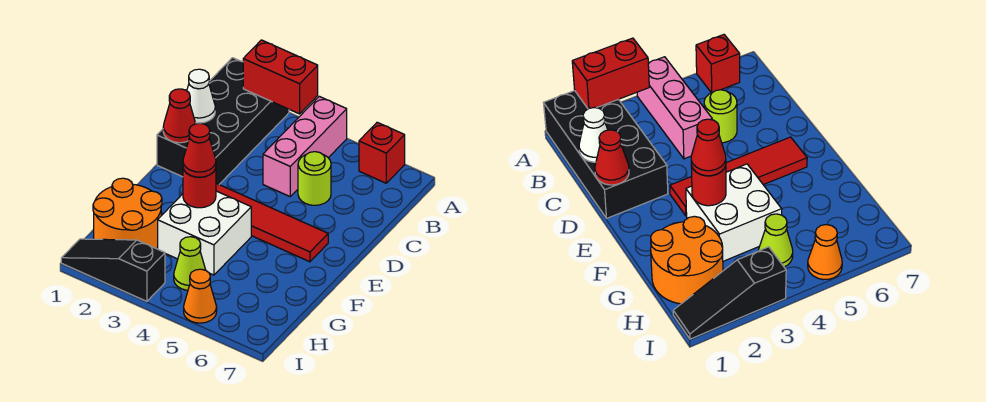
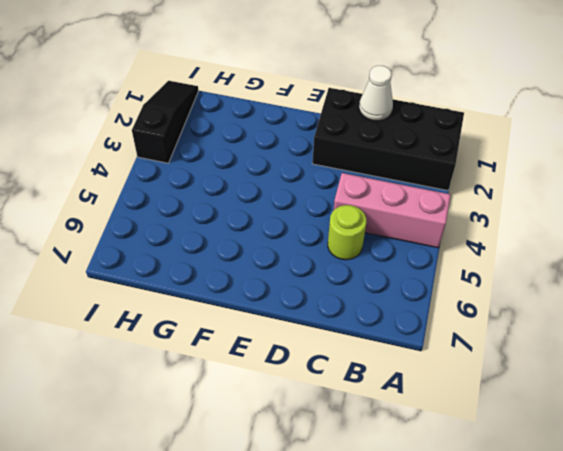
none -> red 1x1 brick [359,122,405,183]
none -> red 1x4 tile [216,183,328,262]
none -> white 2x2 brick [158,191,251,275]

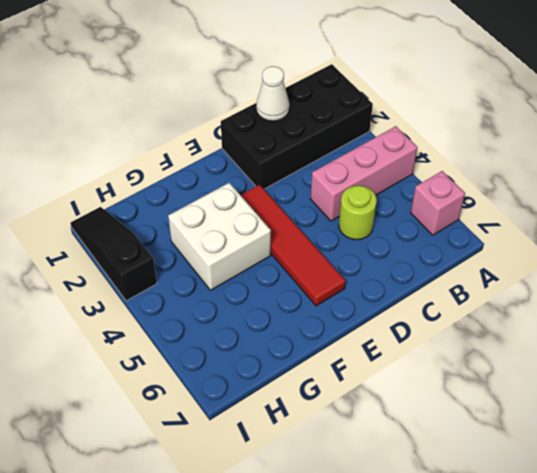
pink 1x1 brick [411,171,465,235] -> red 1x1 brick [359,122,405,183]
none -> orange 2x2 round brick [93,178,162,249]
none -> lime 1x1 cone [174,237,205,290]
none -> orange 1x1 cone [184,269,217,323]

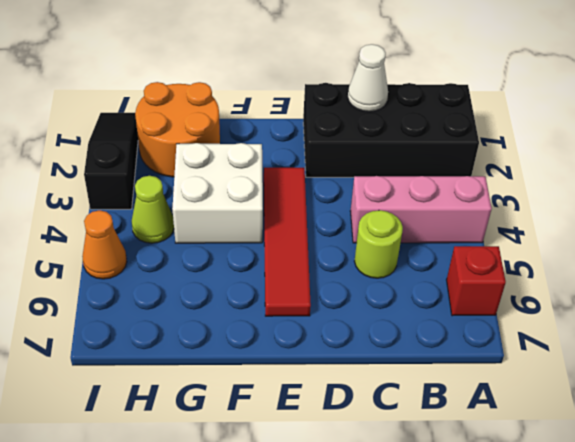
none -> red 1x2 brick [243,40,318,114]
none -> red 1x1 cone [163,89,196,143]
none -> red 1x1 round brick [183,168,216,208]

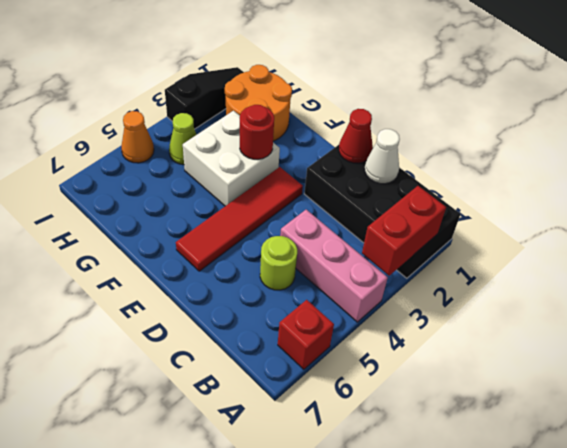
none -> red 1x1 cone [183,123,216,177]

